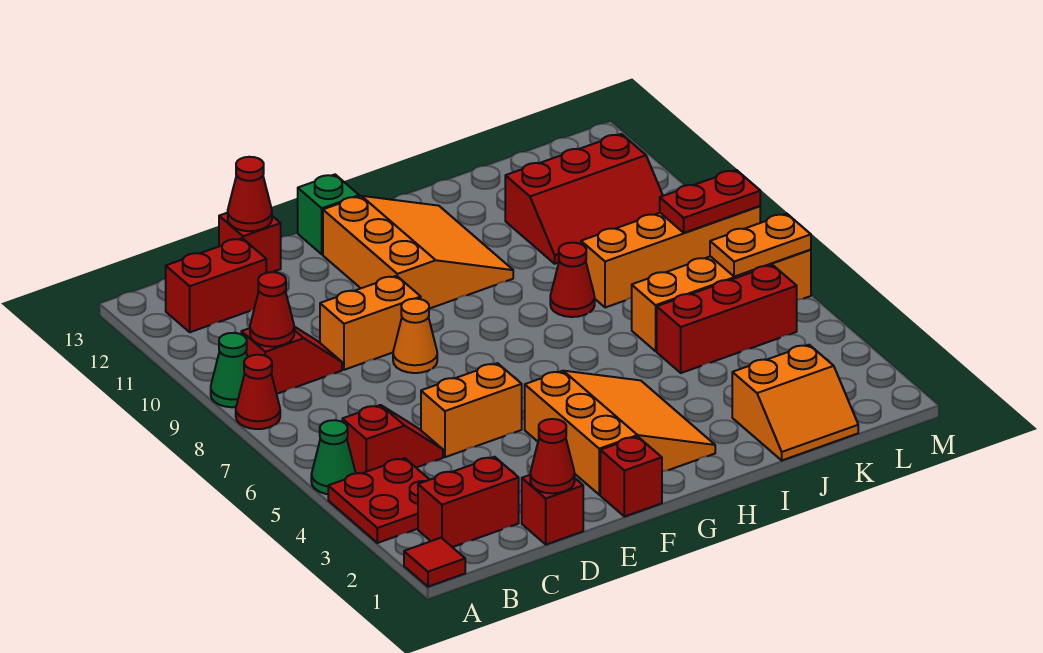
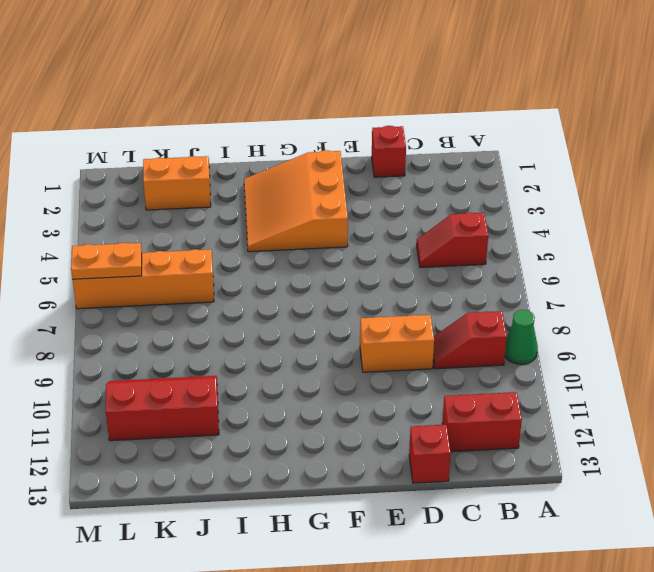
none -> red 1x1 tile [404,538,465,587]
none -> red 2x2 plate [328,458,430,543]
none -> green 1x1 cone [311,420,355,494]

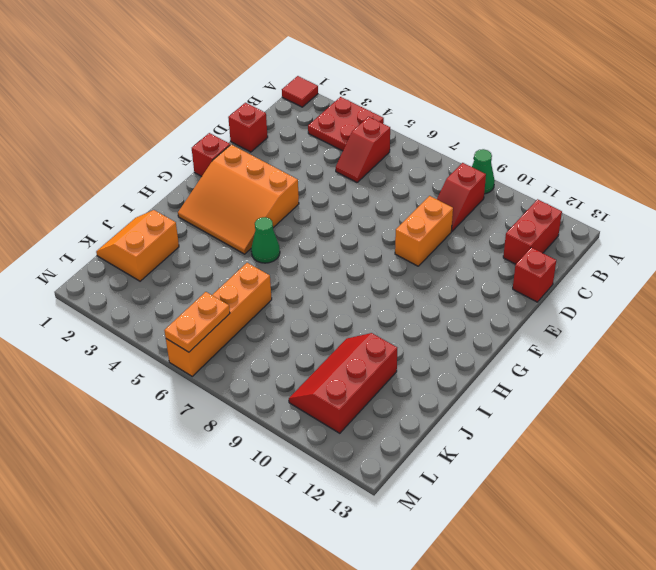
green 1x1 cone [251,217,280,263] -> green 1x1 cone moved to [311,420,355,494]
none -> red 1x1 cone [236,355,280,429]
none -> red 1x2 brick [418,457,519,547]
none -> orange 1x2 brick [421,363,522,457]

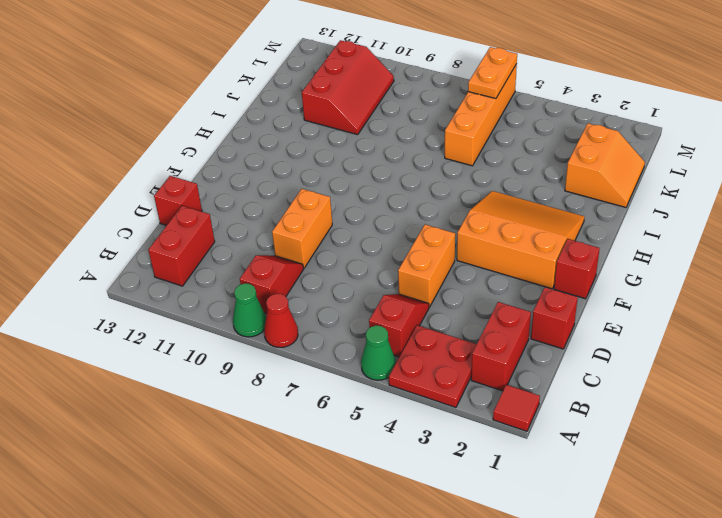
none -> orange 1x1 cone [393,299,437,373]
none -> orange 3x3 slope [323,196,513,309]
none -> green 1x1 brick [298,175,359,254]

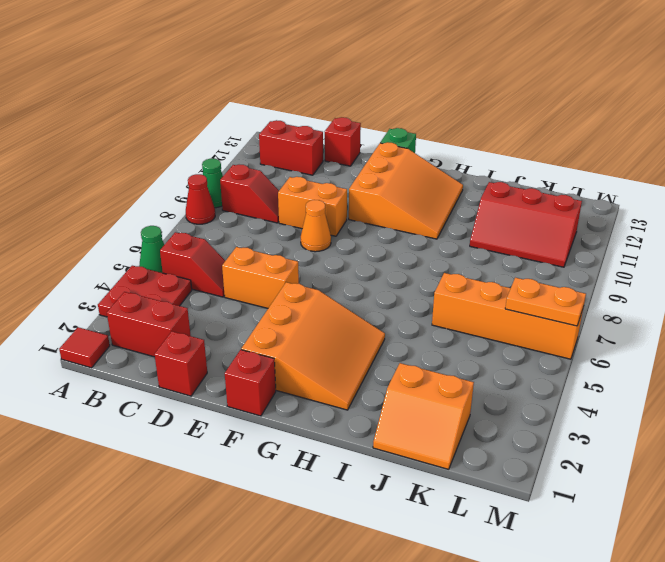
none -> red 1x1 cone [550,243,595,317]
none -> red 1x3 brick [657,265,797,373]
none -> orange 1x4 brick [581,206,760,308]

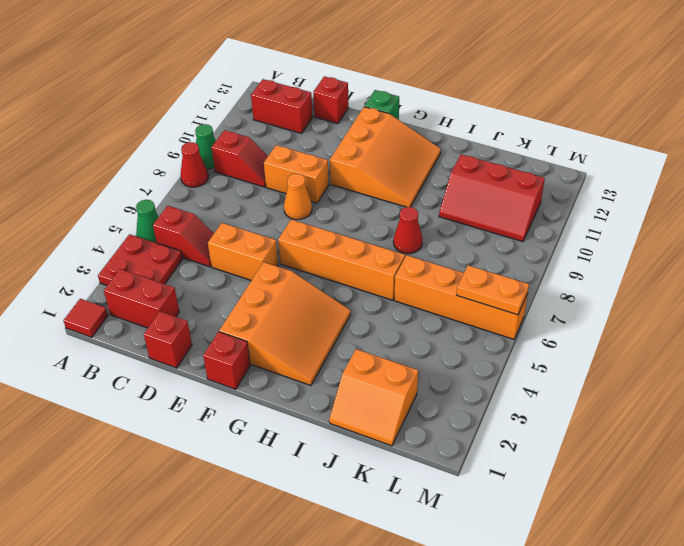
orange 1x4 brick [278,219,405,300] -> orange 1x4 brick moved to [581,206,760,308]
none -> red 1x3 brick [657,265,797,373]
none -> red 1x1 cone [250,272,294,347]
none -> red 1x1 cone [530,419,575,493]

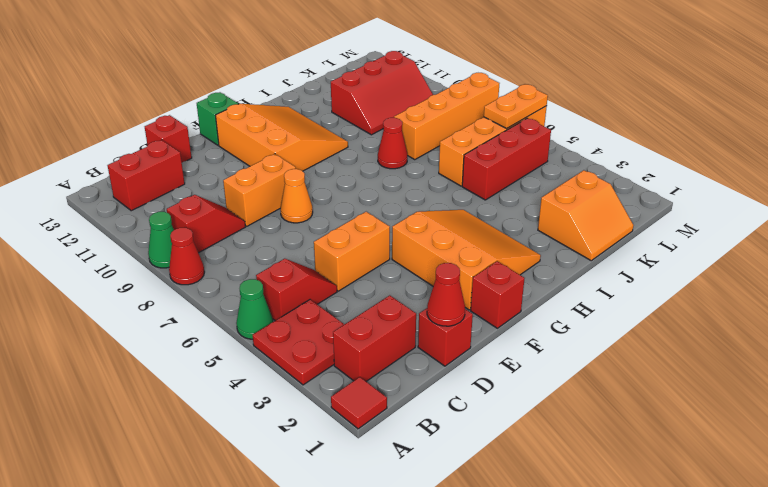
none -> red 1x1 cone [250,272,294,347]
none -> red 1x1 cone [228,157,272,231]
none -> red 1x2 plate [660,170,760,233]

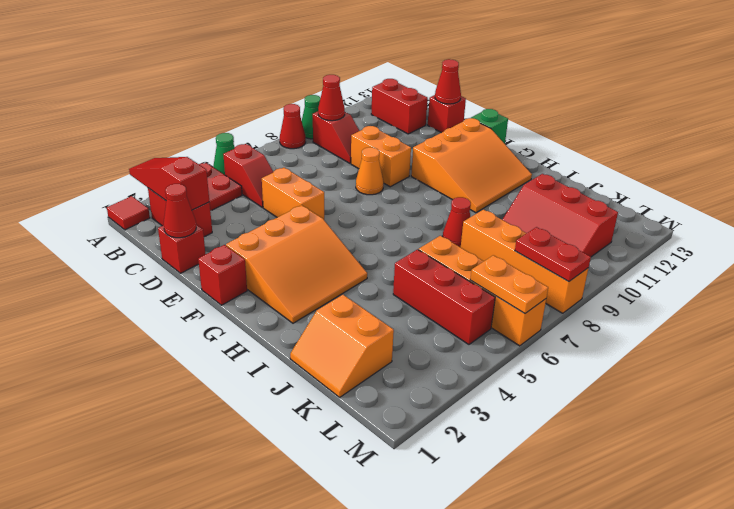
red 1x3 slope [129,157,209,210] -> none

